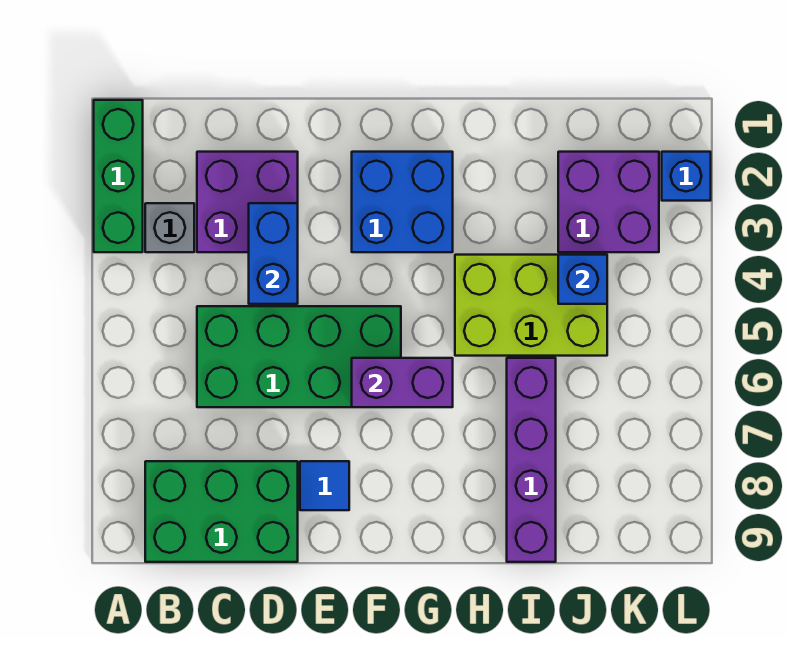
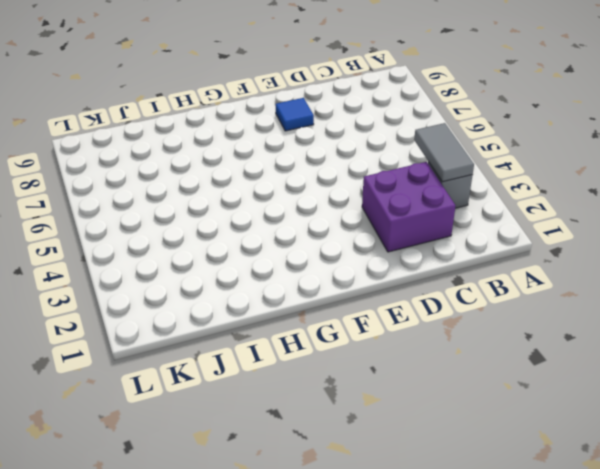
grey 1x2 tile [414,123,474,182] -> none
none -> green 1x3 brick [94,100,143,252]
none -> green 2x3 brick [145,461,298,562]
none -> green 2x4 brick [197,306,401,407]

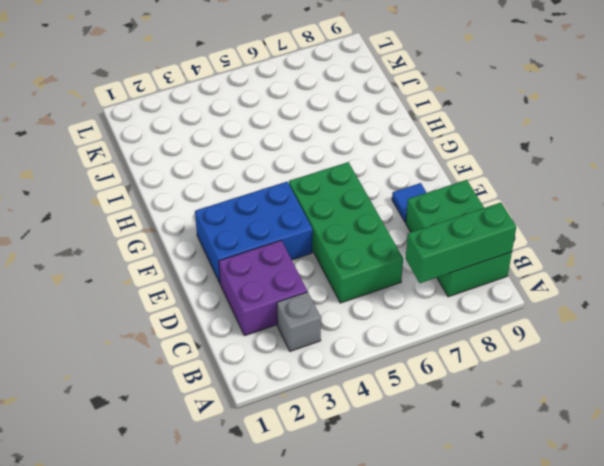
green 1x3 brick [406,203,516,283] -> green 1x3 brick moved to [94,100,143,252]
blue 2x3 brick [195,182,313,283] -> blue 2x2 brick [352,152,453,252]
none -> lime 2x3 brick [455,255,607,356]
none -> purple 1x4 brick [507,358,556,562]
none -> purple 2x2 brick [558,152,659,252]

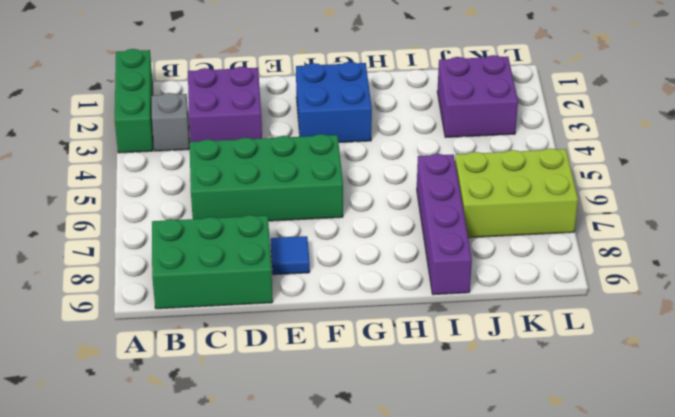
lime 2x3 brick [455,148,578,238] -> lime 2x3 brick moved to [455,255,607,356]
none -> blue 1x1 brick [662,152,711,201]
none -> blue 1x2 brick [249,203,298,304]
none -> purple 1x2 brick [352,358,453,407]

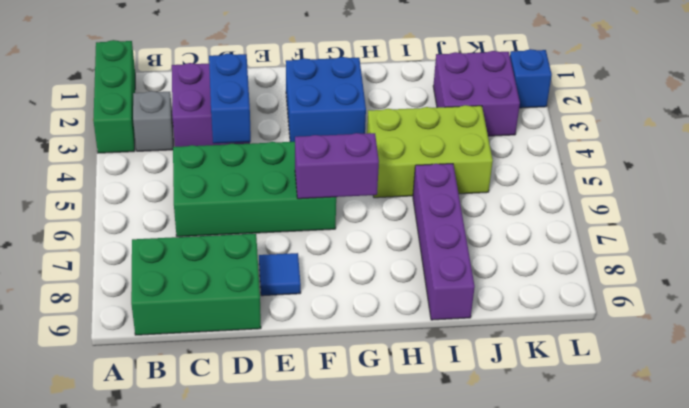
none -> blue 1x1 brick [558,255,607,304]

